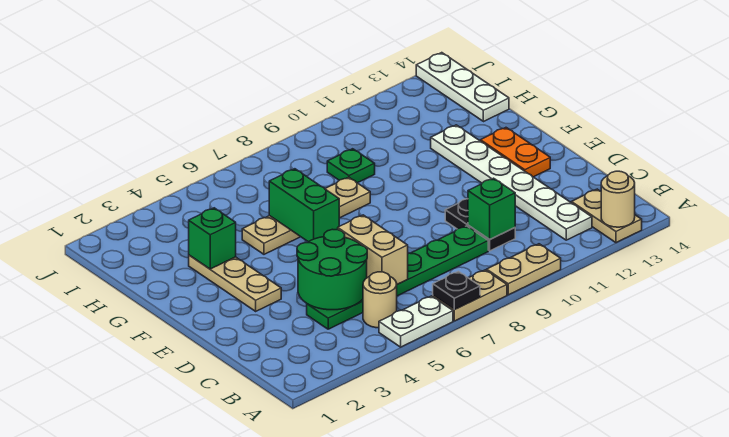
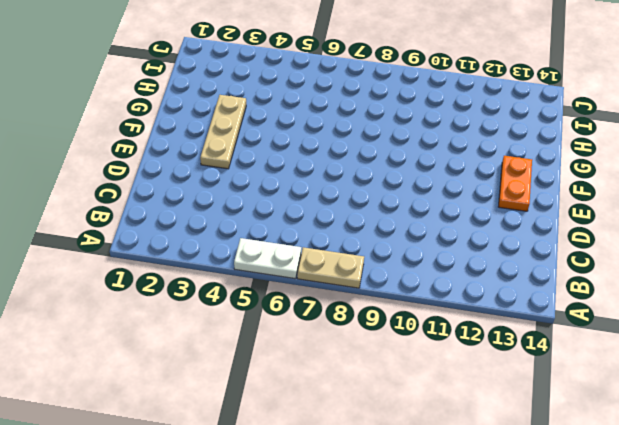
none -> tan 1x2 plate [487,244,561,295]
none -> tan 1x2 plate [571,189,642,243]
none -> tan 1x1 round brick [363,272,397,328]

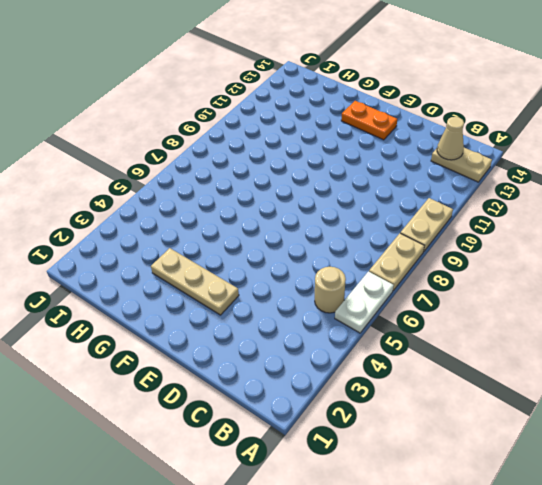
tan 1x1 cone [437,117,464,160] -> none
none -> white 1x6 plate [431,125,592,240]
none -> green 1x6 plate [307,226,488,329]
none -> black 1x2 plate [445,199,515,251]

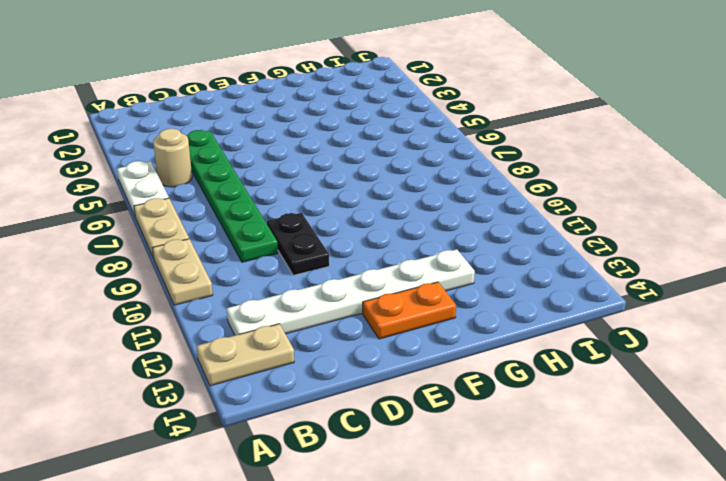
black 1x2 plate [267,213,329,275] -> black 1x2 plate turned to [445,199,515,251]
none -> tan 1x3 plate [189,255,281,311]
none -> tan 1x4 plate [242,177,370,254]
none -> green 1x1 plate [327,149,375,183]

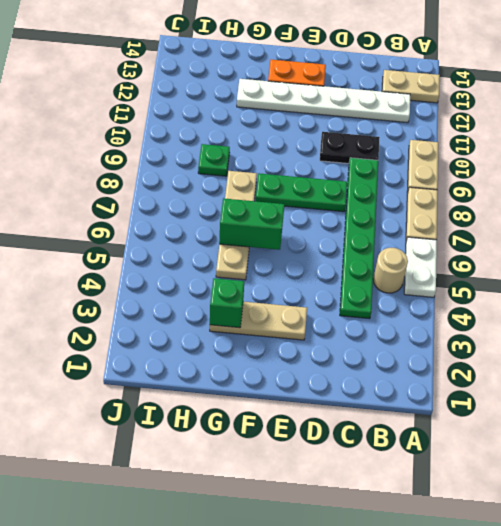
green 1x3 plate [256,173,347,212] -> none
none -> white 1x3 plate [416,53,509,122]
none -> black 1x1 plate [433,271,480,310]
none -> tan 1x1 round brick [601,171,635,227]

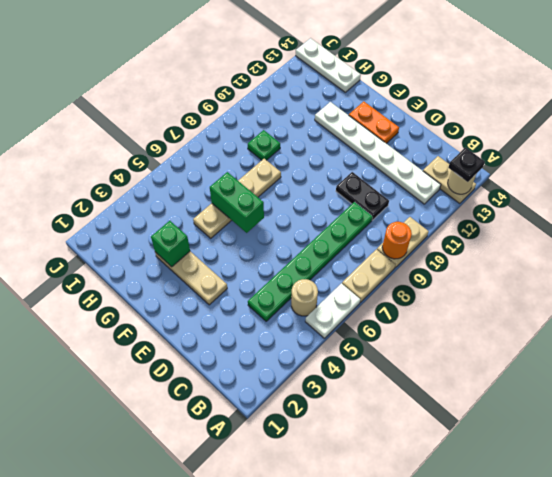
orange 1x1 round brick [382,222,412,259] -> none
black 1x1 plate [448,148,485,182] -> black 1x1 plate moved to [433,271,480,310]
none -> green 2x2 round brick [297,229,367,310]
none -> tan 1x2 brick [338,215,408,284]
none -> green 1x1 brick [468,178,515,239]

